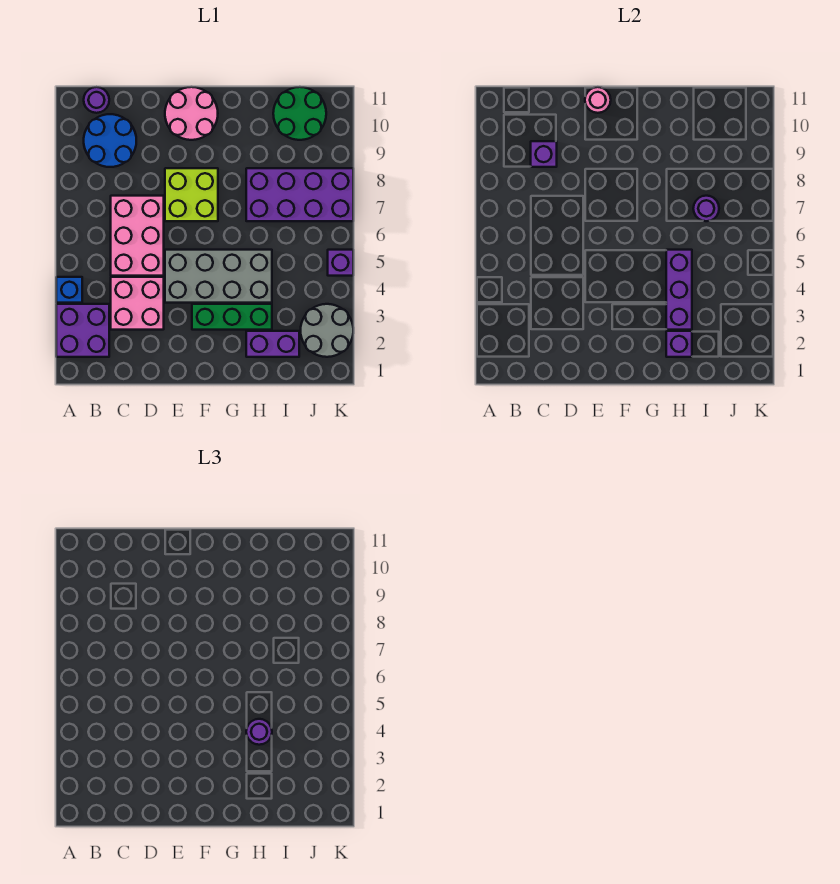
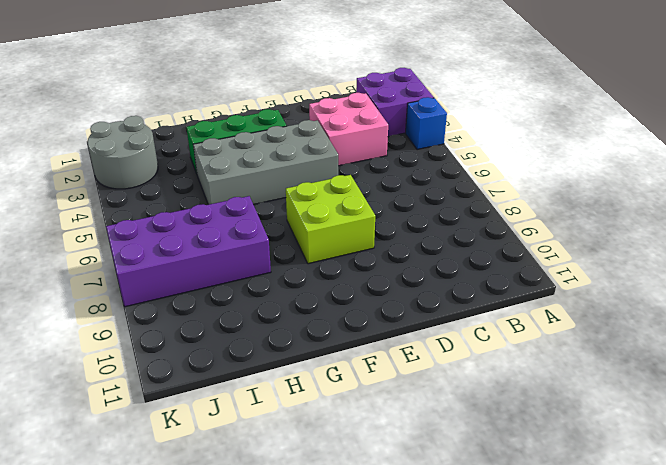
none -> blue 2x2 round brick [84,114,136,167]
none -> purple 1x1 round brick [84,87,109,113]
none -> pink 2x3 brick [111,196,164,276]

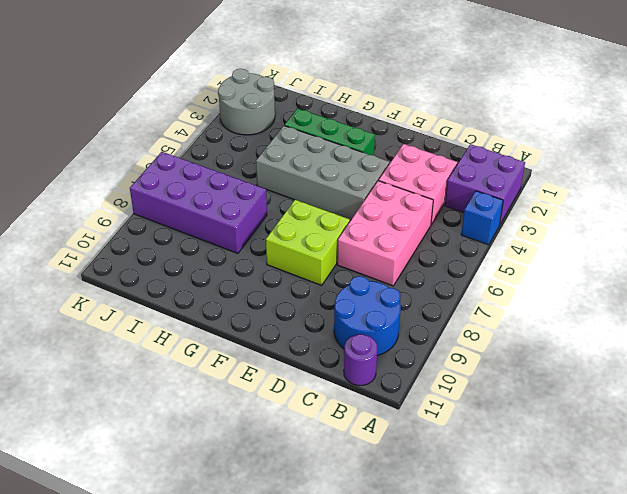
none -> pink 2x2 round brick [165,87,218,140]
none -> purple 1x2 brick [246,331,299,357]
none -> green 2x2 round brick [273,87,326,140]

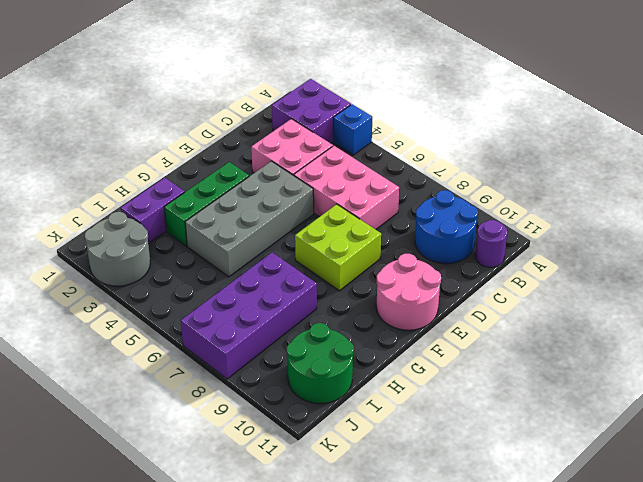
none -> purple 1x1 brick [328,250,353,276]
none -> purple 1x1 brick [531,141,557,167]
none -> pink 1x1 round brick [585,87,611,113]

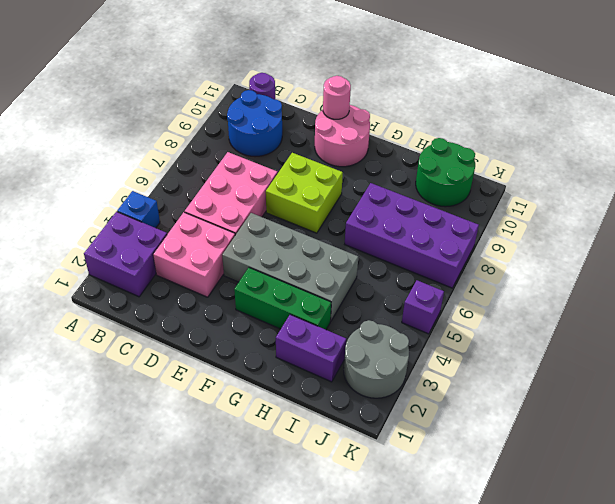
none -> purple 1x1 brick [531,141,557,167]
none -> purple 1x1 brick [666,331,692,357]
none -> purple 1x3 brick [666,250,692,330]

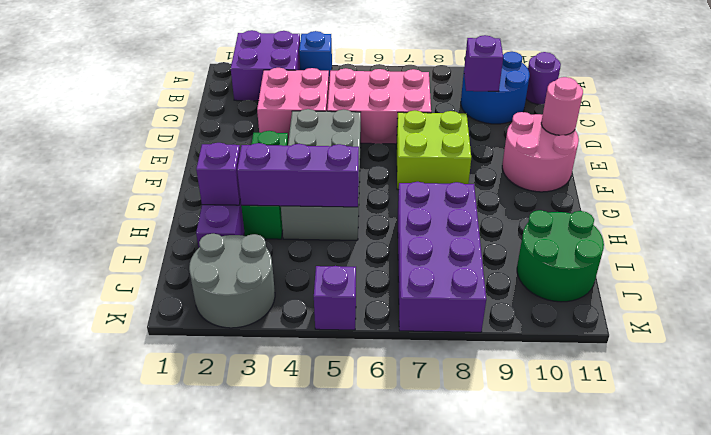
none -> purple 1x1 round brick [693,196,719,221]
none -> purple 1x1 round brick [246,719,272,745]

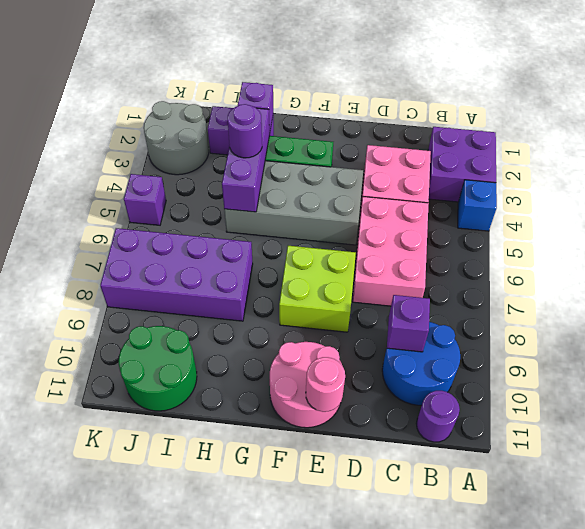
none -> purple 1x1 round brick [693,196,719,221]

